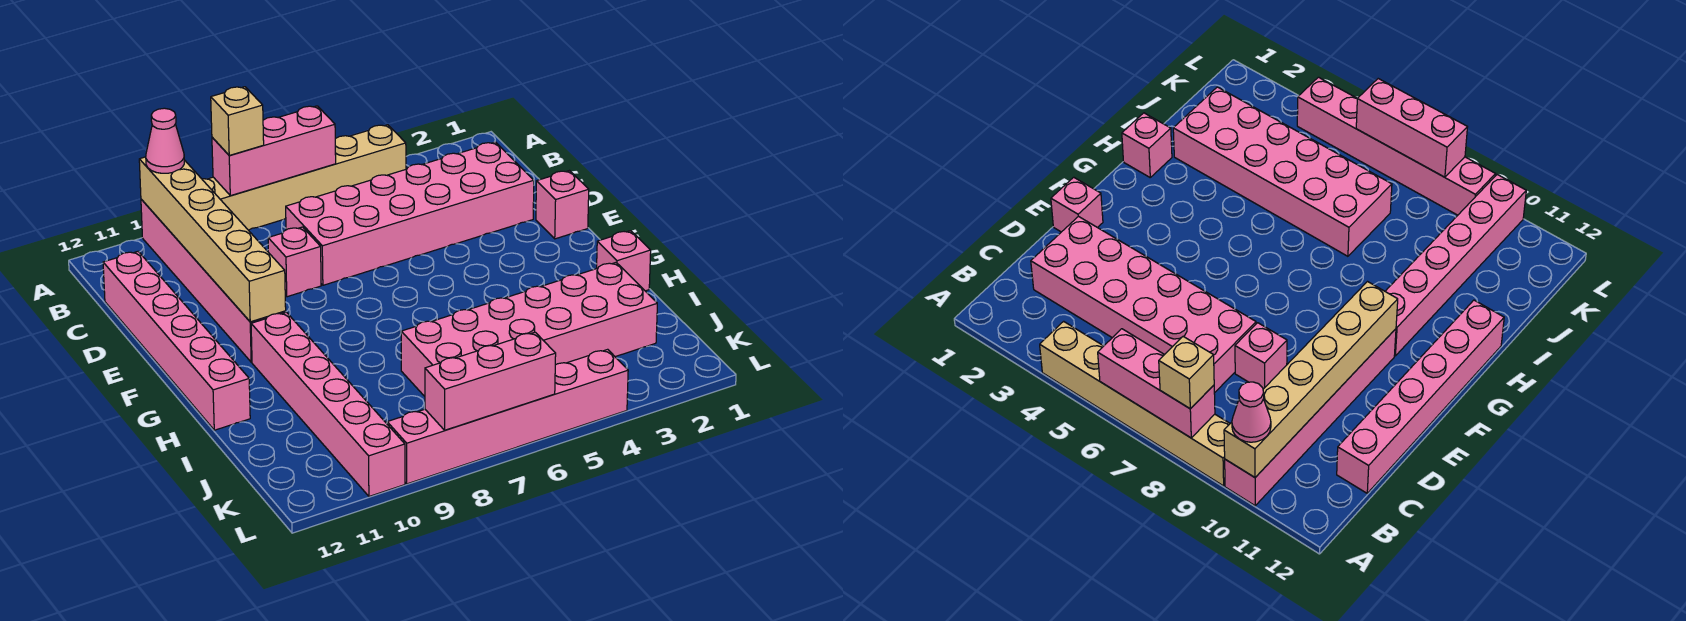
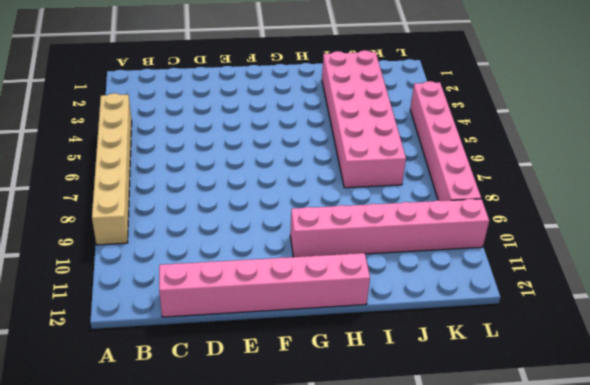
none -> pink 1x6 brick [141,199,286,362]
none -> pink 2x6 brick [286,142,534,285]
none -> pink 1x1 brick [268,227,321,297]

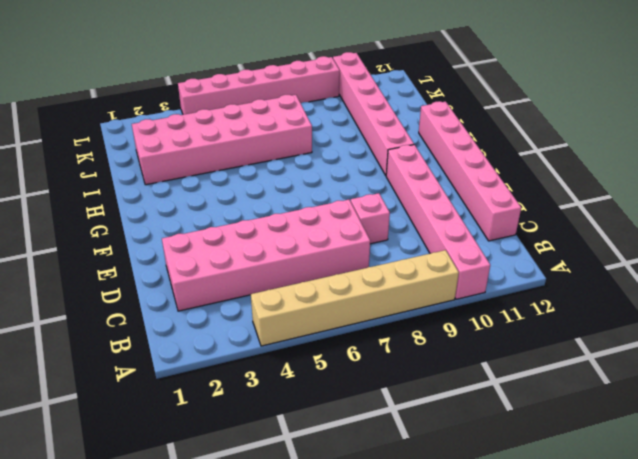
none -> pink 1x1 brick [536,171,589,239]
none -> pink 1x1 brick [597,231,651,291]
none -> pink 1x3 brick [212,106,336,196]

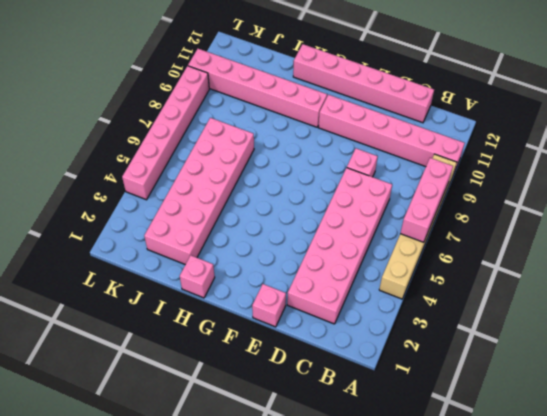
none -> tan 1x6 brick [139,157,286,322]
none -> pink 1x3 brick [425,332,556,430]
none -> tan 1x1 brick [211,87,264,155]

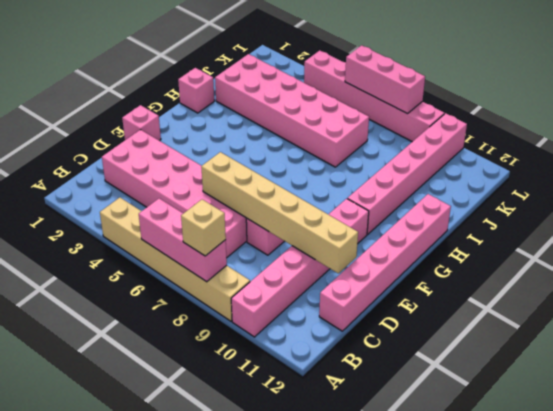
tan 1x6 brick [201,152,358,273] -> tan 1x6 brick turned to [139,157,286,322]
none -> pink 1x1 cone [146,108,184,173]

